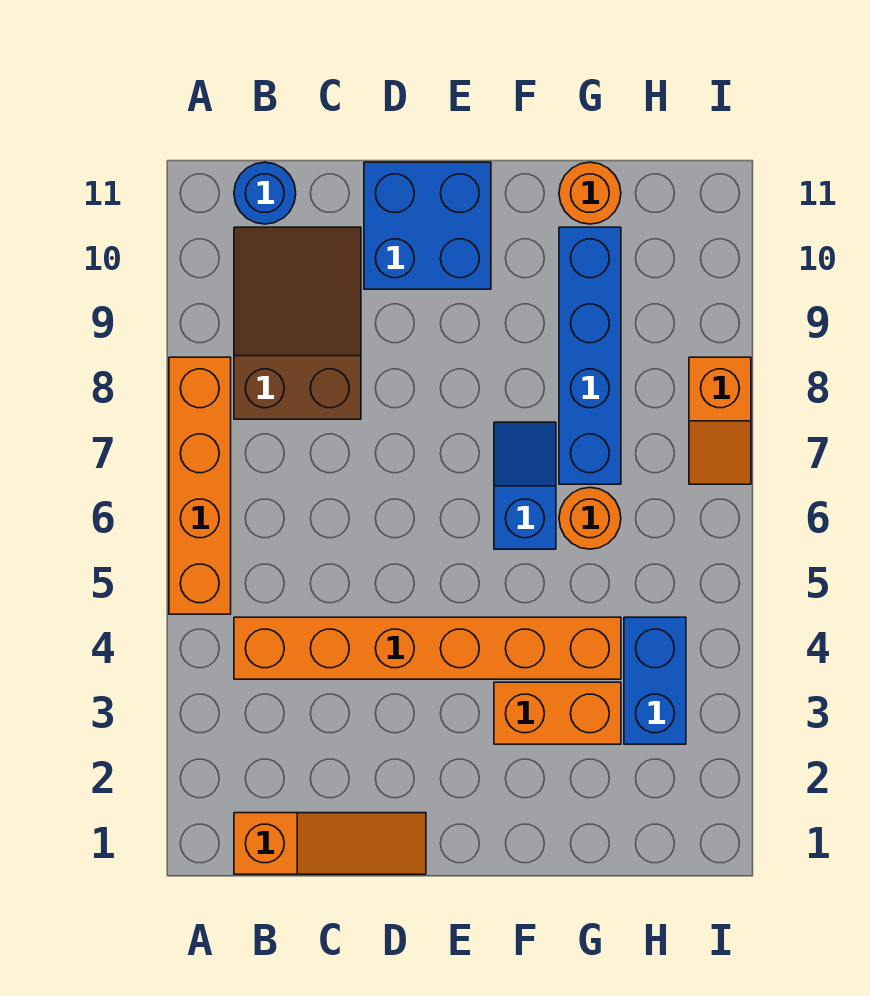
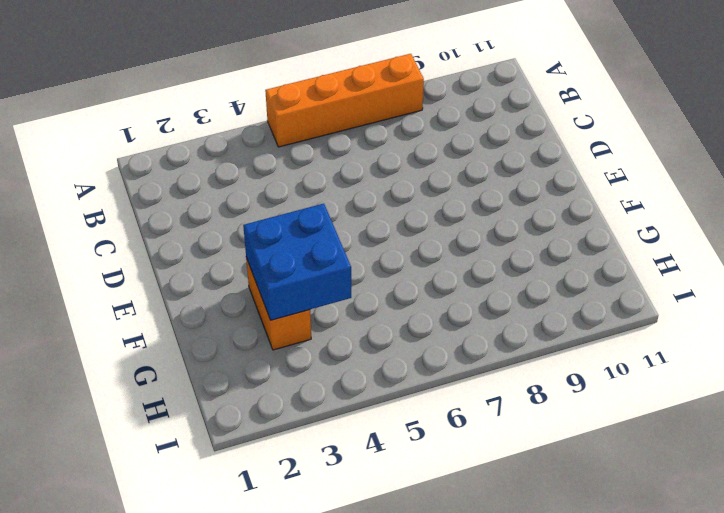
blue 2x2 brick [243,204,351,320] -> blue 2x2 brick moved to [364,162,491,289]
none -> orange 1x3 slope [234,813,426,874]
none -> orange 1x6 brick [234,617,621,679]
none -> brown 2x3 slope [234,227,361,419]

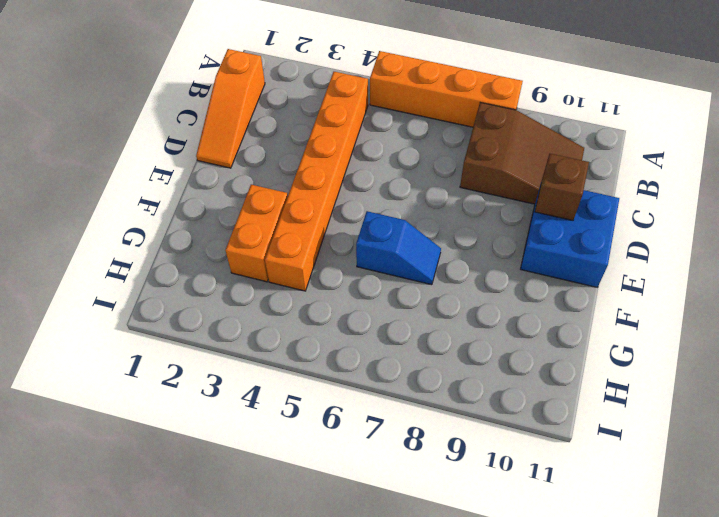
brown 1x1 brick [535,154,589,220] -> none
none -> blue 1x1 round brick [234,162,296,224]
none -> orange 1x1 round brick [559,488,621,549]
none -> blue 1x4 brick [559,227,621,484]

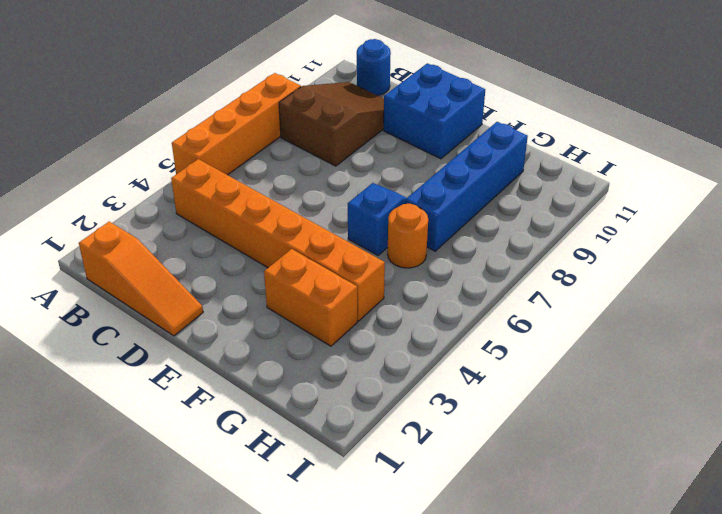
none -> orange 1x1 round brick [559,162,621,224]
none -> blue 1x2 brick [624,617,686,744]
none -> orange 1x2 slope [689,357,751,484]

